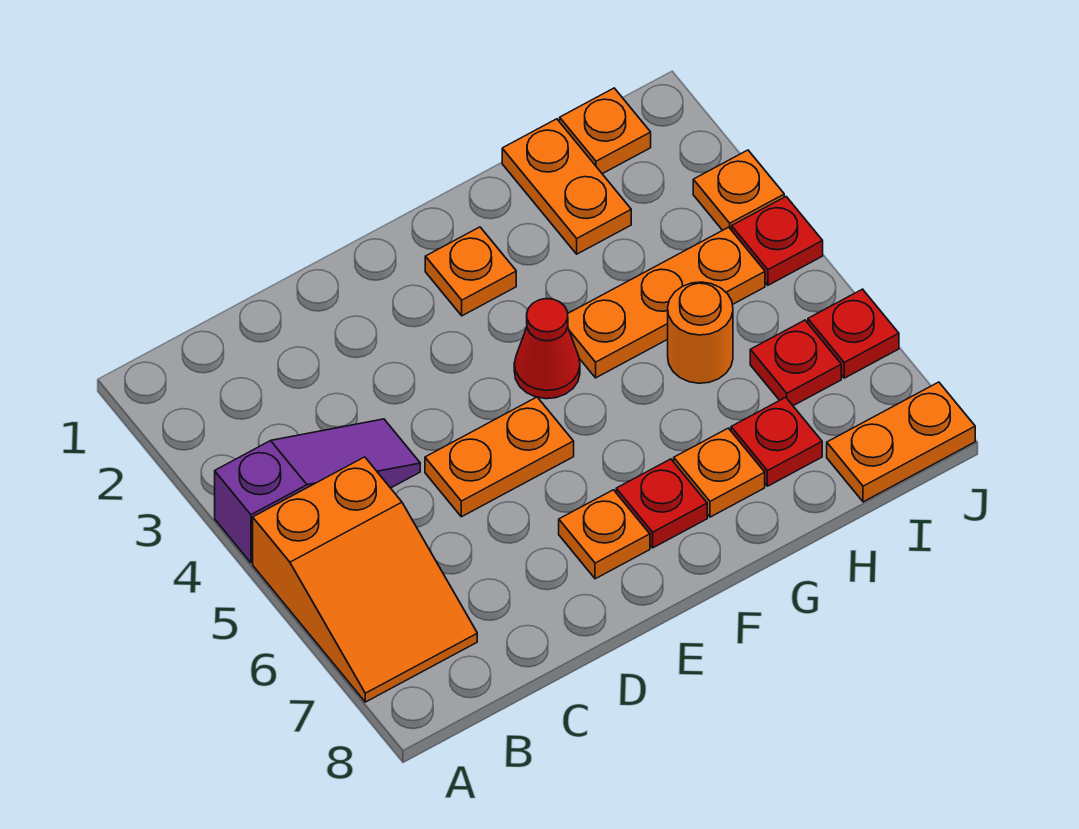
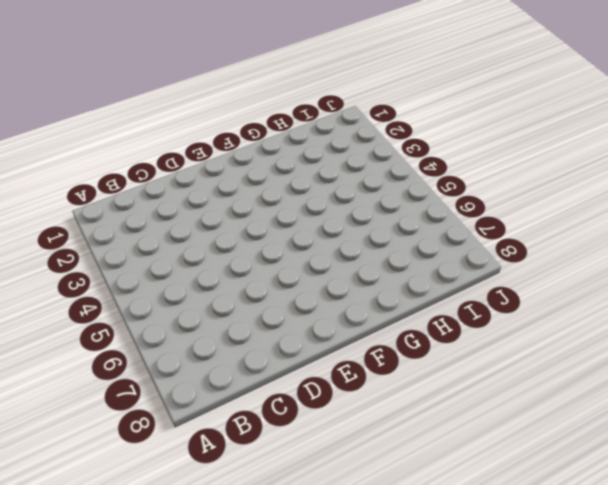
none -> purple 1x3 slope [215,419,420,563]
none -> orange 2x3 slope [253,457,477,702]
none -> orange 1x2 plate [425,397,574,517]

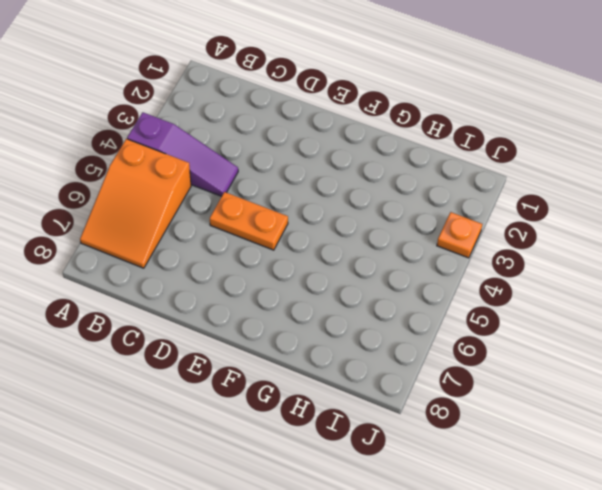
none -> orange 1x1 plate [559,490,650,579]
none -> orange 1x1 plate [425,227,516,316]
none -> red 1x1 cone [514,299,580,399]

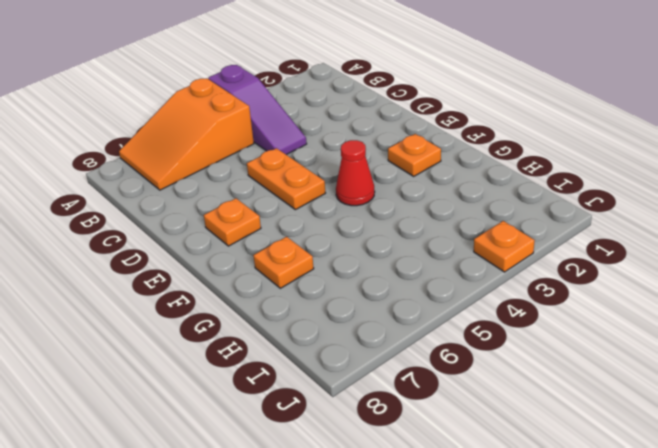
none -> red 1x1 plate [616,459,707,548]
none -> orange 1x3 plate [568,227,765,378]
none -> orange 1x2 plate [502,119,631,254]

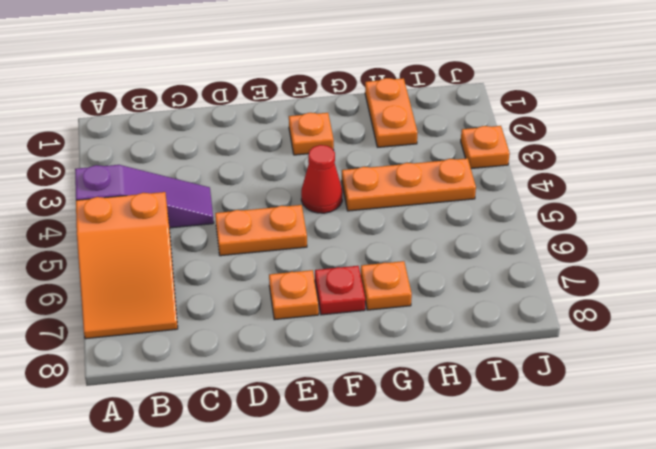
none -> orange 1x1 round brick [668,282,733,383]
none -> red 1x1 plate [731,397,822,486]
none -> orange 1x1 plate [560,88,651,174]

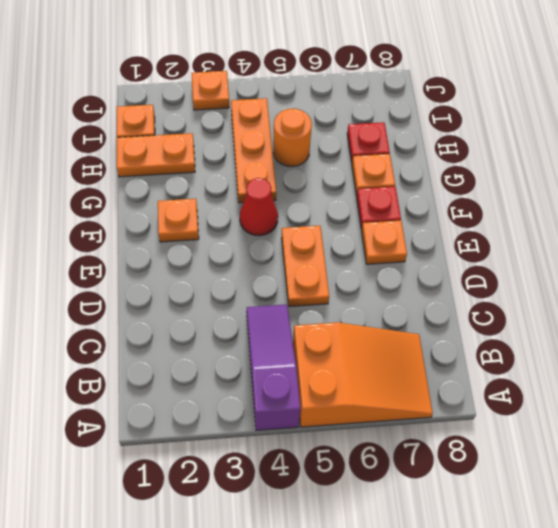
none -> red 1x1 plate [750,320,841,406]
none -> orange 1x2 plate [827,382,975,502]
none -> red 1x1 plate [732,197,823,285]

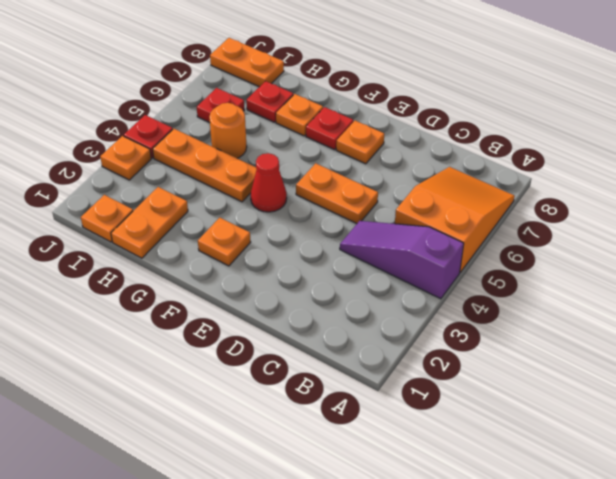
none -> red 1x1 plate [808,289,899,378]

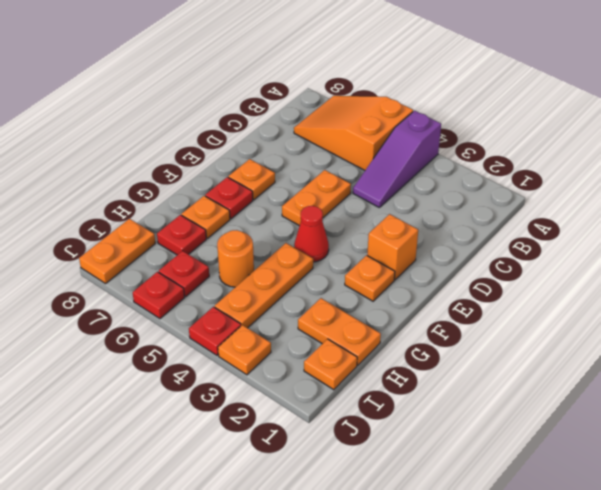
orange 1x1 brick [367,214,418,280] -> none

